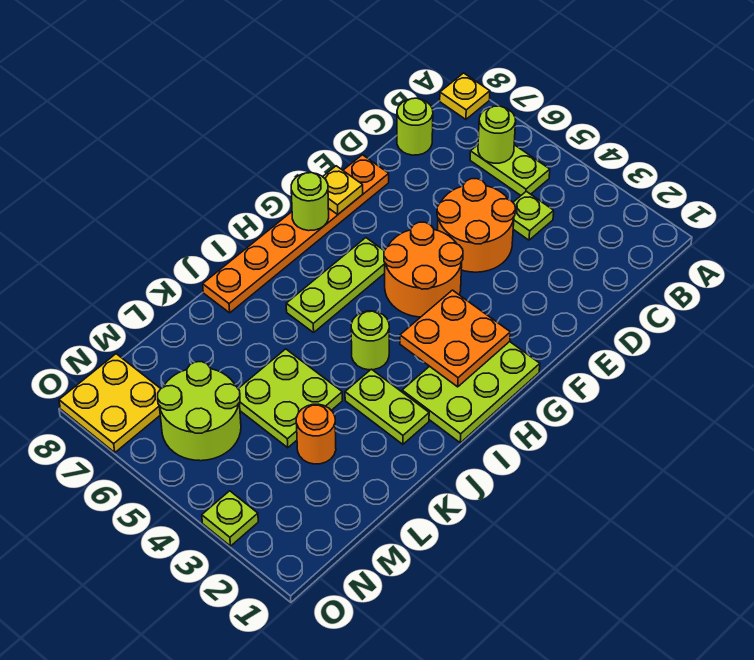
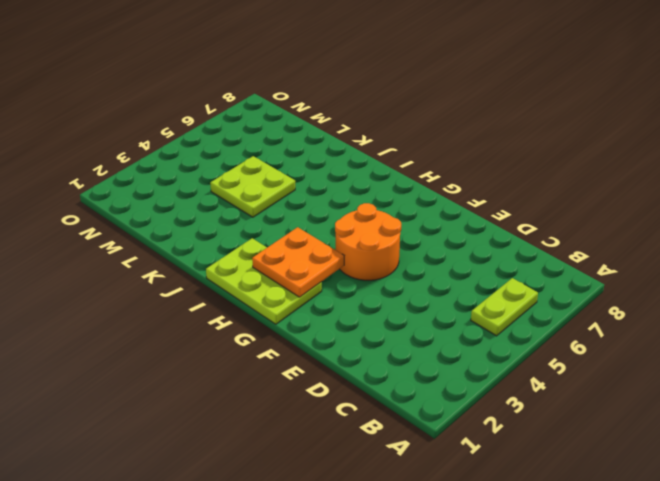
none -> yellow 1x1 plate [440,73,490,119]
none -> lime 1x1 plate [513,191,554,240]
none -> lime 1x1 round brick [397,98,433,155]

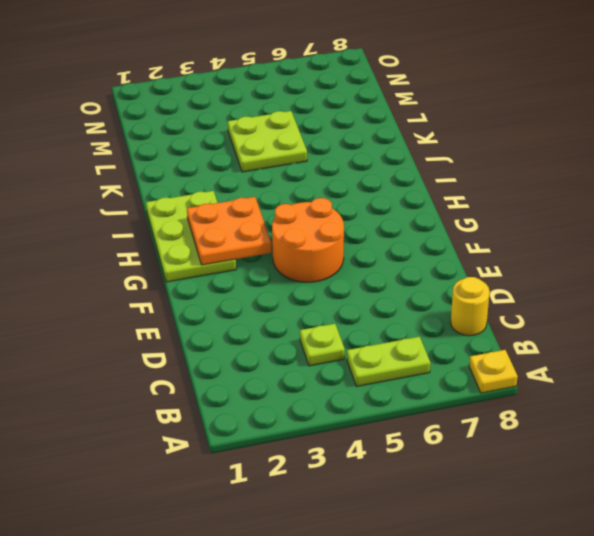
yellow 1x1 round brick [451,277,490,336] -> lime 1x1 round brick [397,98,433,155]
none -> orange 2x2 round brick [437,179,515,272]
none -> orange 1x6 plate [203,155,389,313]
none -> lime 1x3 plate [286,238,385,333]

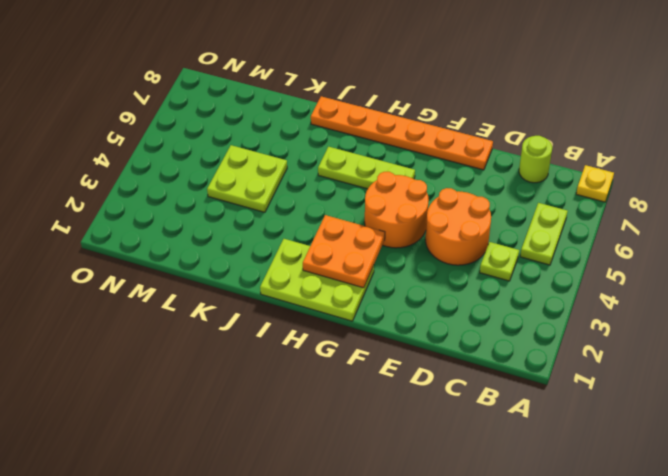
none -> lime 1x1 round brick [351,311,389,370]
none -> lime 1x2 plate [345,369,429,444]
none -> orange 1x1 round brick [296,404,336,464]

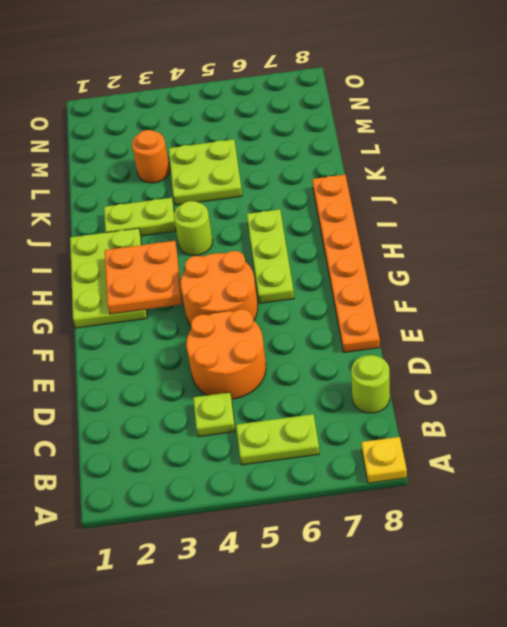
none -> lime 2x2 round brick [158,362,241,461]
none -> yellow 2x2 plate [59,354,161,453]
none -> lime 1x1 plate [202,491,258,546]

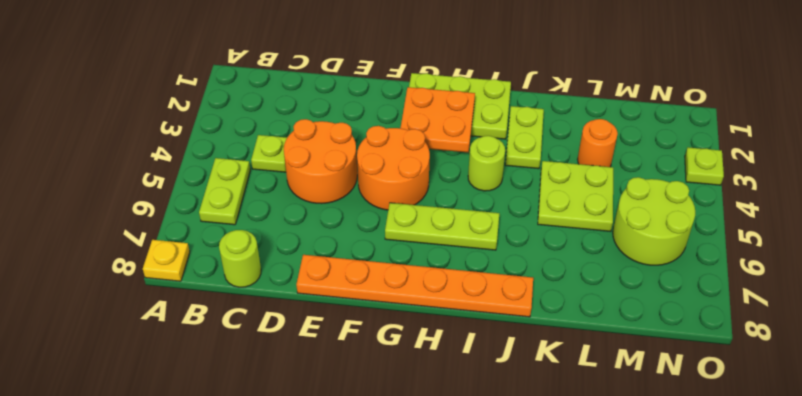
none -> yellow 2x2 plate [59,354,161,453]
none -> lime 1x1 round brick [478,106,516,163]
none -> yellow 1x1 plate [323,166,363,214]

